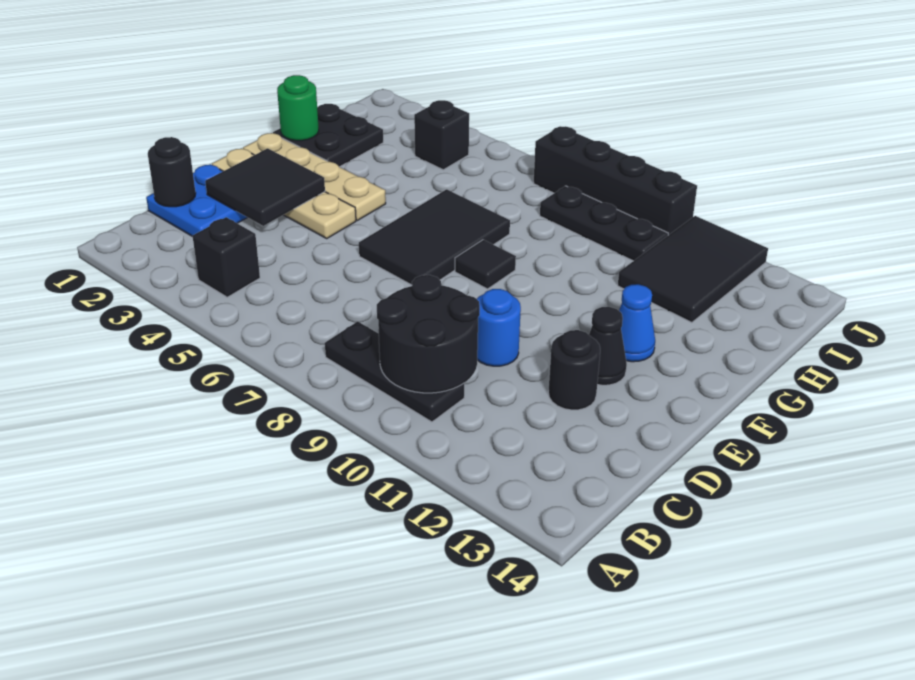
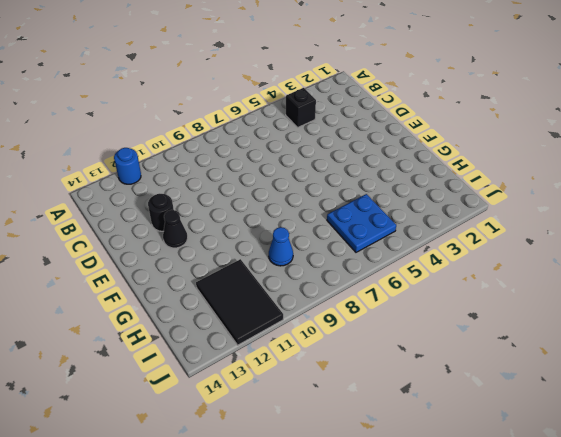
blue 1x1 round brick [114,148,141,184] -> blue 1x1 round brick moved to [477,289,521,366]
blue 2x2 plate [327,194,396,252] -> blue 2x2 plate moved to [146,164,248,237]
blue 1x1 cone [269,227,293,266] -> blue 1x1 cone moved to [619,284,655,362]
none -> black 1x3 plate [325,321,464,422]
none -> tan 1x4 plate [212,148,356,238]
none -> black 2x3 tile [359,189,510,285]

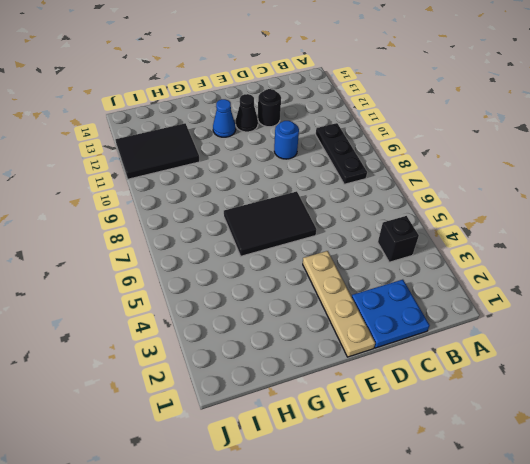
none -> tan 1x4 plate [243,133,386,220]
none -> black 1x1 tile [455,240,516,289]
none -> black 2x2 plate [273,104,383,167]

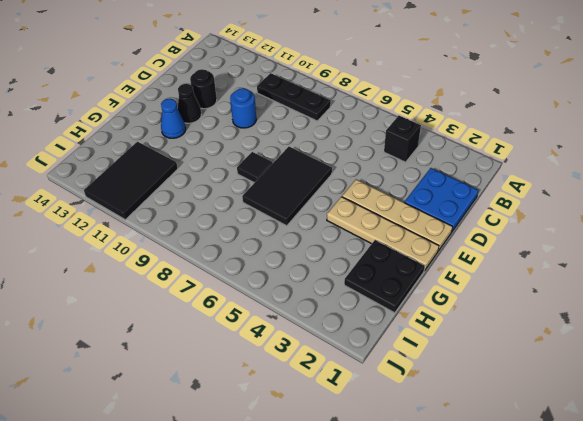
none -> black 1x1 brick [414,100,469,170]
none -> black 1x3 plate [540,186,668,261]
none -> black 1x4 brick [533,126,697,235]

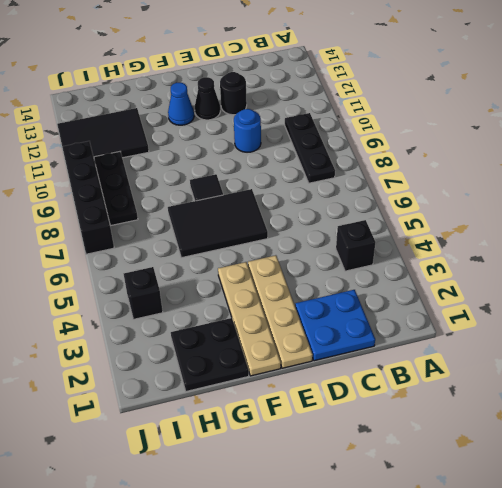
none -> black 2x2 round brick [377,275,480,393]
none -> black 1x1 round brick [148,137,196,207]
none -> black 2x2 tile [205,148,325,226]

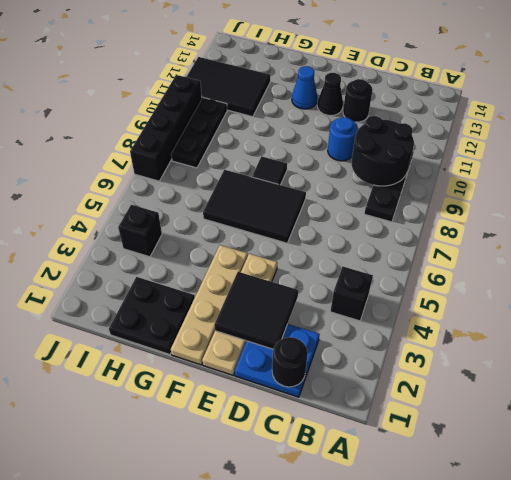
none -> green 1x1 round brick [277,75,319,141]

